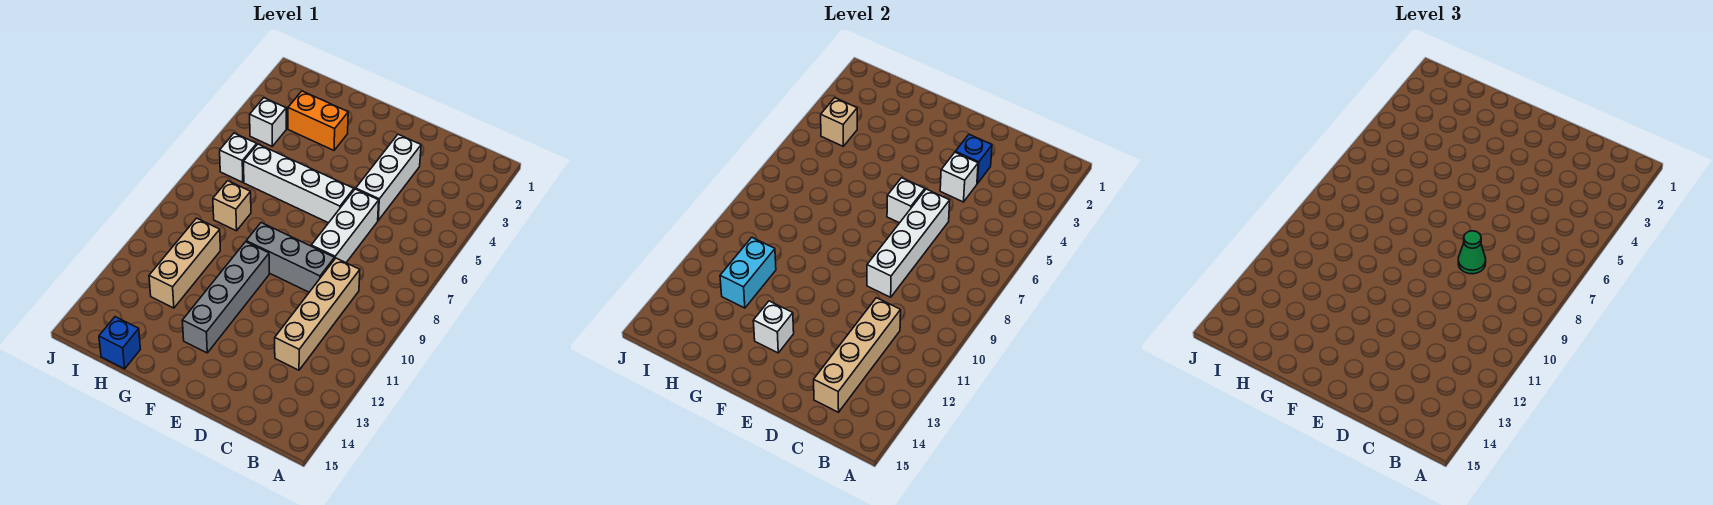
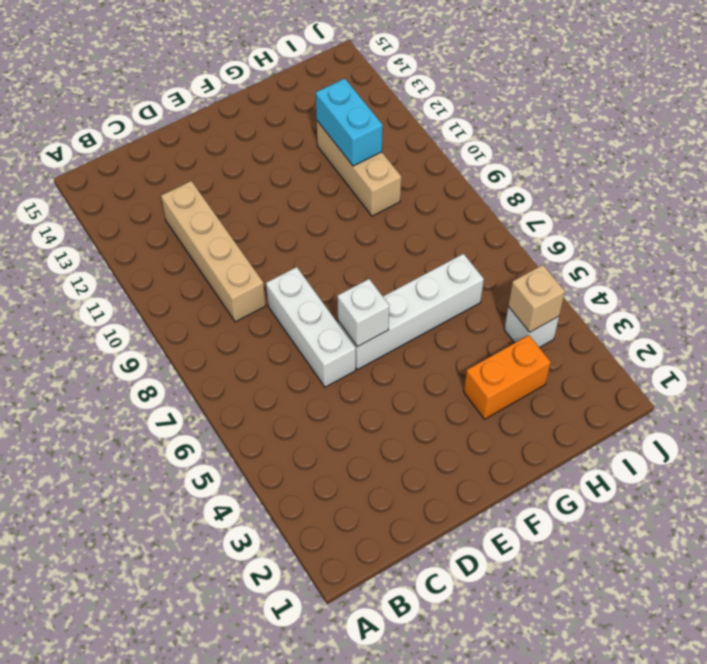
none -> white 1x3 brick [356,134,421,220]
none -> grey 1x3 brick [246,223,334,292]
none -> grey 1x4 brick [182,242,269,353]

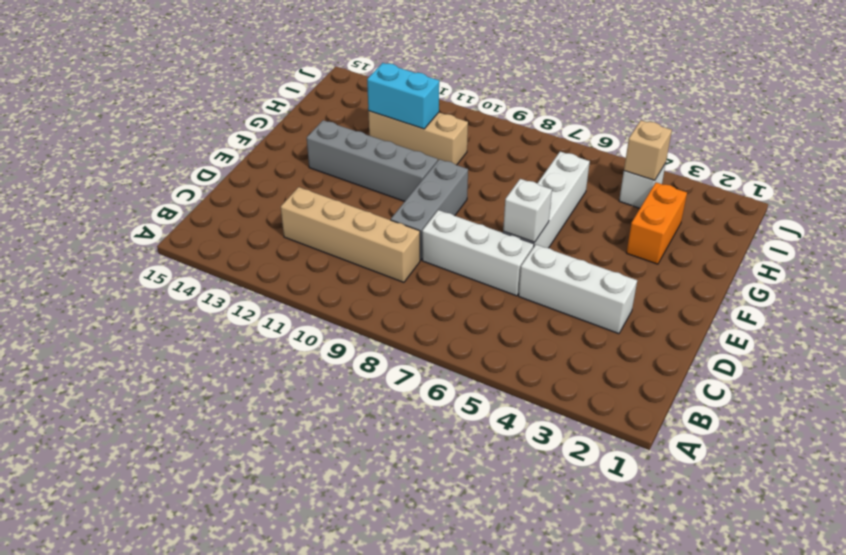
none -> tan 1x1 brick [213,181,251,231]
none -> blue 1x1 brick [99,317,140,369]
none -> white 1x1 brick [220,133,257,182]

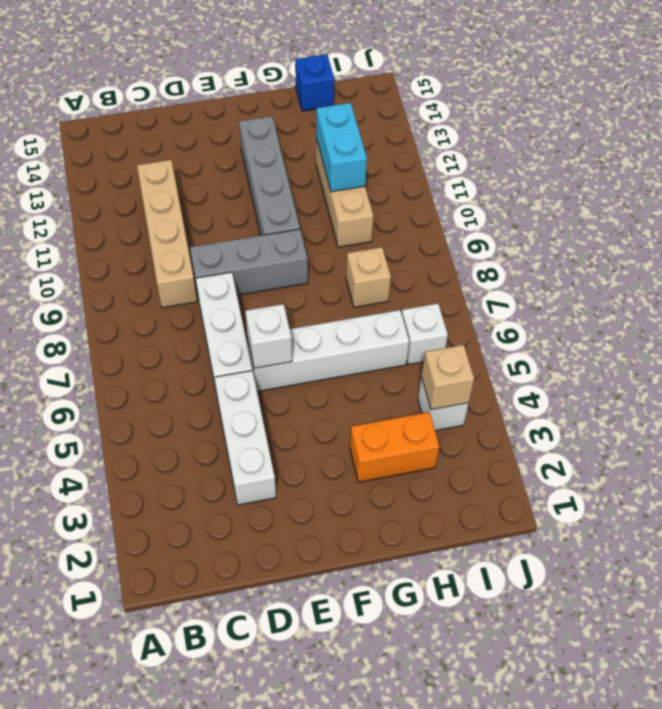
none -> tan 1x4 brick [814,298,901,412]
none -> blue 1x1 brick [955,134,992,184]
none -> white 1x1 brick [940,153,978,202]

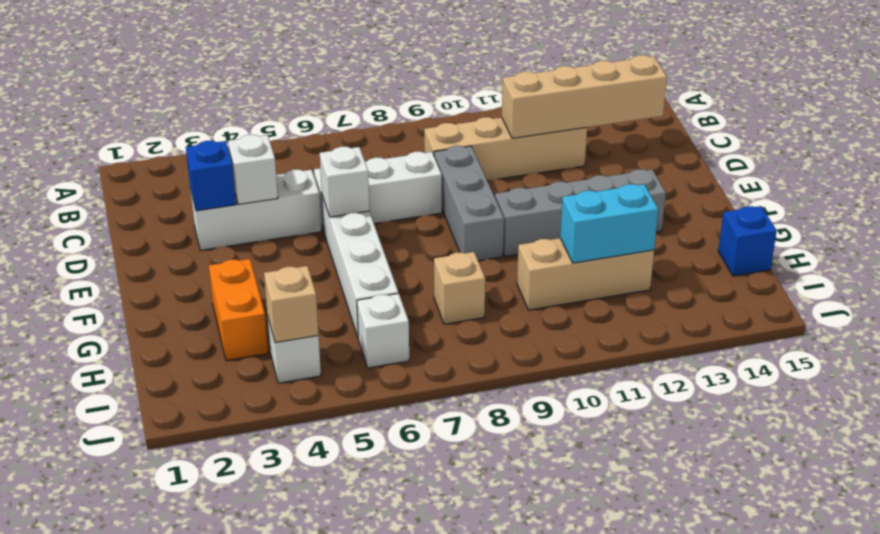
none -> white 1x4 brick [867,189,950,297]
none -> white 1x1 brick [753,301,794,353]
none -> green 1x1 cone [1458,231,1486,274]

